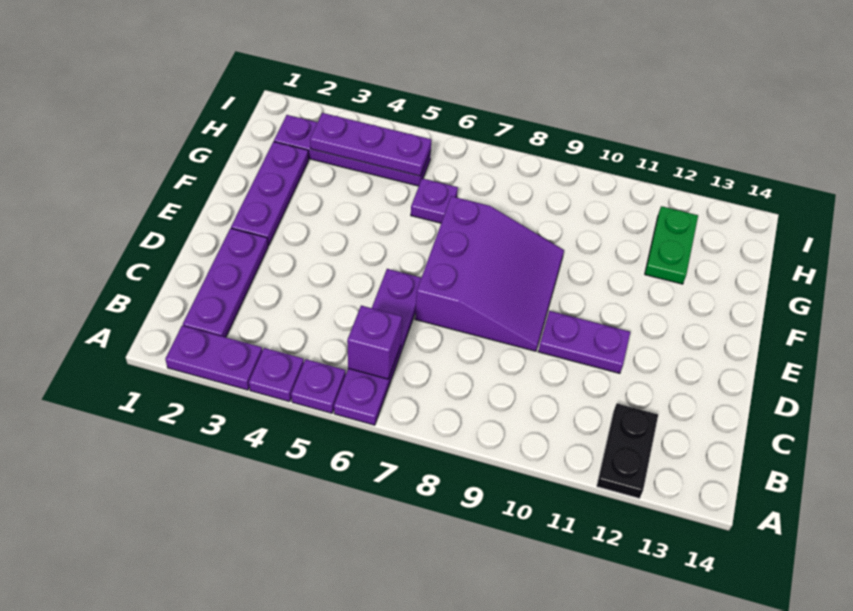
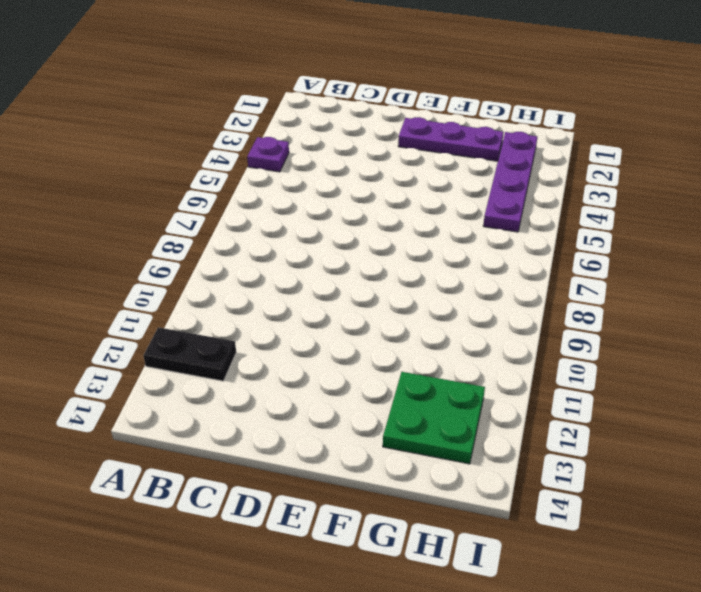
green 2x2 plate [383,372,485,464] -> green 1x2 plate [645,206,698,284]
none -> purple 1x2 plate [165,326,262,390]
none -> purple 1x1 plate [291,359,346,413]
none -> purple 1x4 plate [334,269,421,425]

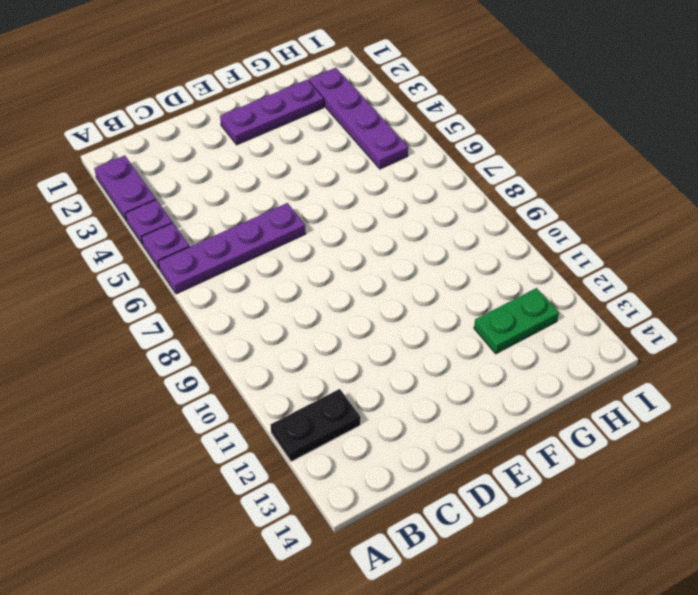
none -> purple 1x3 plate [183,228,268,337]
none -> purple 3x3 slope [415,196,564,351]
none -> purple 1x2 plate [538,311,630,373]

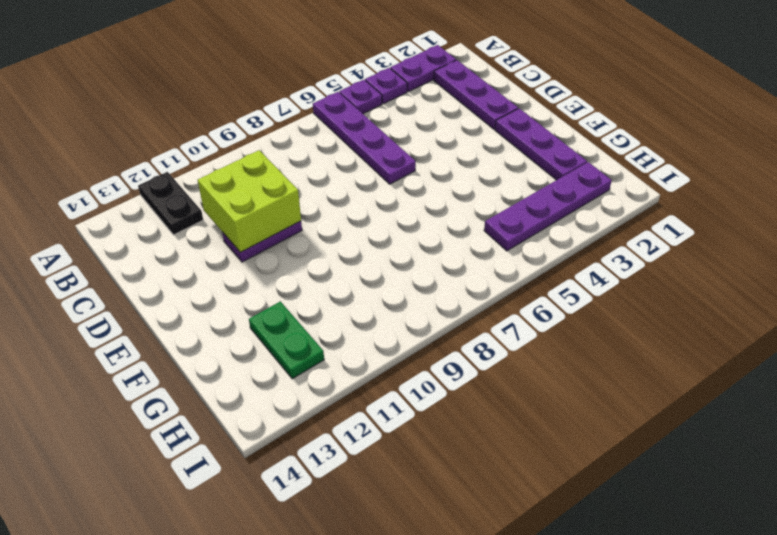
lime 2x2 brick [198,150,301,252] -> none
none -> purple 3x3 slope [415,196,564,351]
none -> purple 1x1 plate [411,178,458,223]
none -> purple 1x1 brick [347,306,402,379]

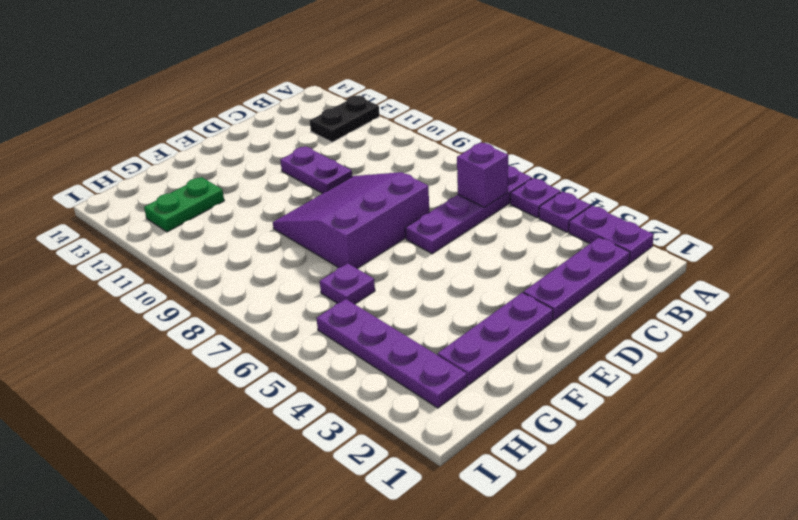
none -> purple 1x3 plate [310,113,431,176]

